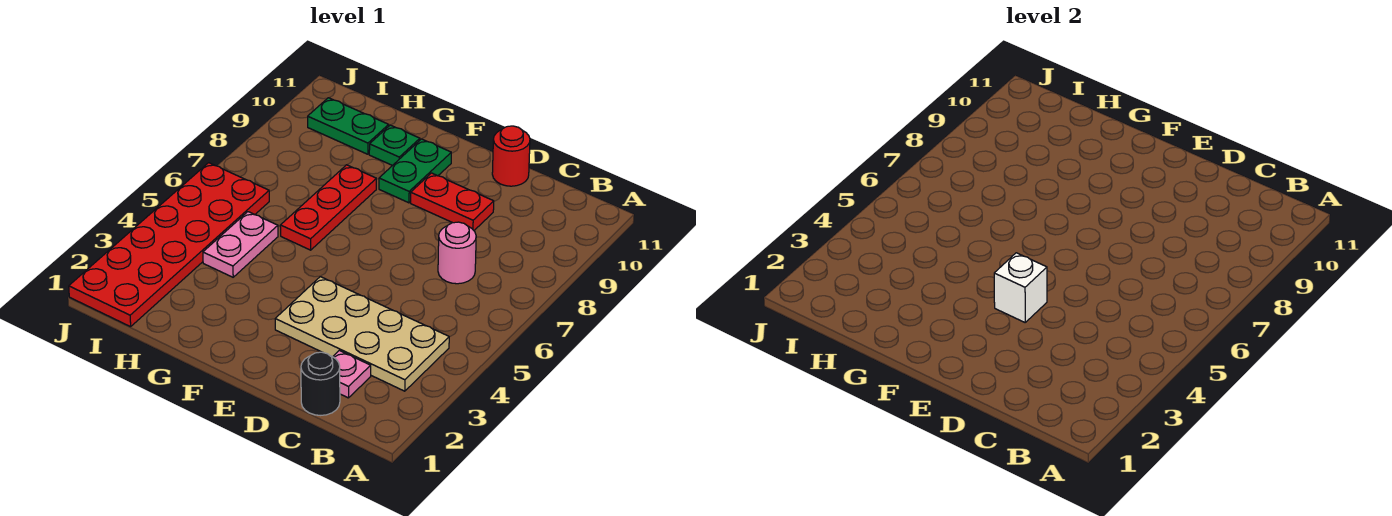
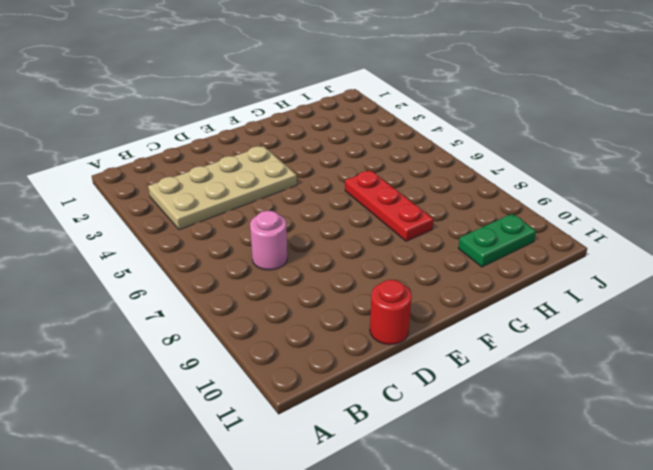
none -> black 1x1 round brick [301,352,340,415]
none -> pink 1x1 plate [333,350,371,398]
none -> red 1x2 plate [411,173,494,230]

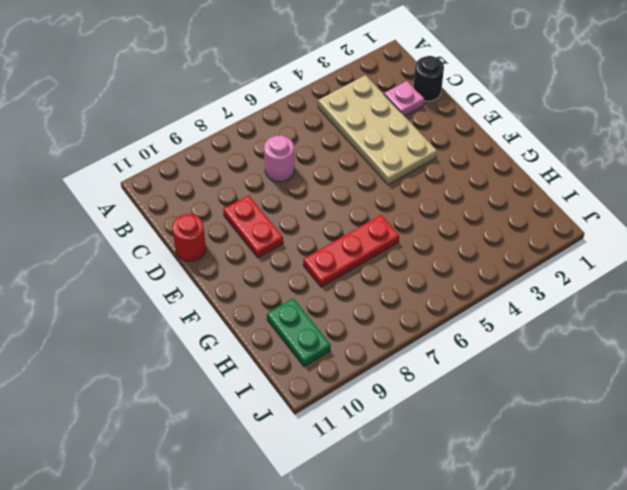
none -> green 1x2 plate [379,139,451,203]
none -> green 1x1 plate [369,125,420,166]
none -> pink 1x2 plate [203,212,278,277]

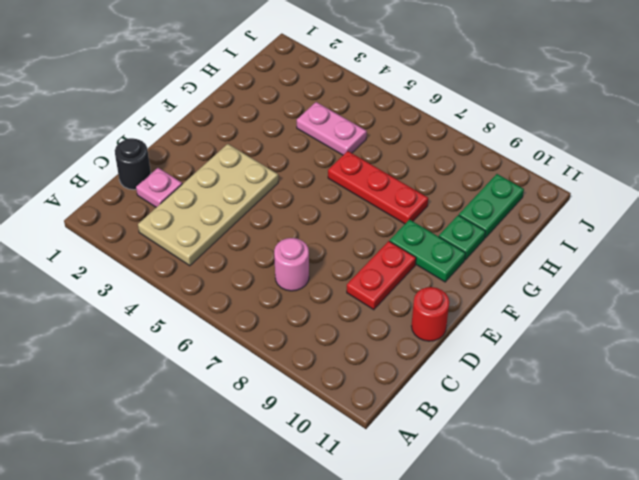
none -> red 2x6 plate [69,163,269,327]
none -> white 1x1 brick [994,253,1047,322]

